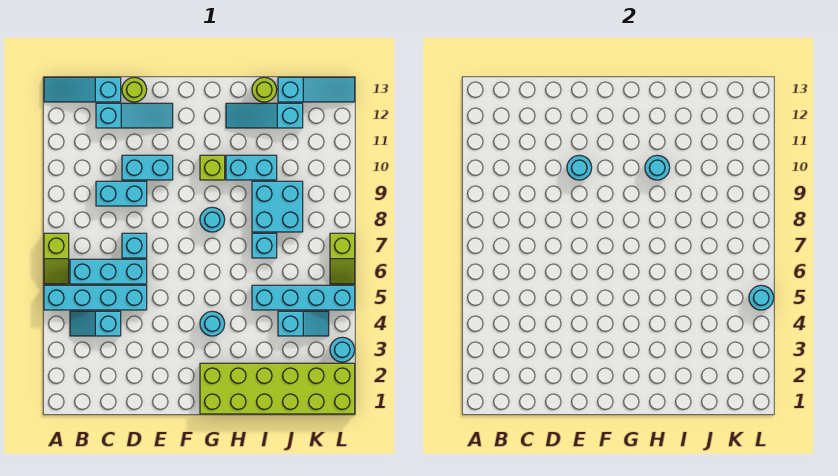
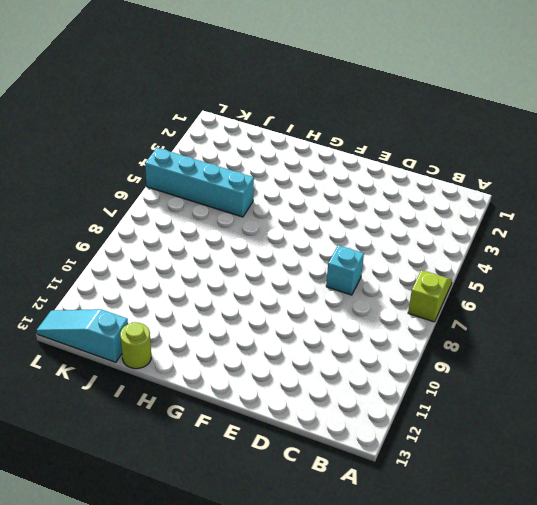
none -> cyan 1x4 brick [44,285,147,310]
none -> cyan 1x3 slope [44,77,121,102]
none -> cyan 1x2 slope [70,311,121,336]

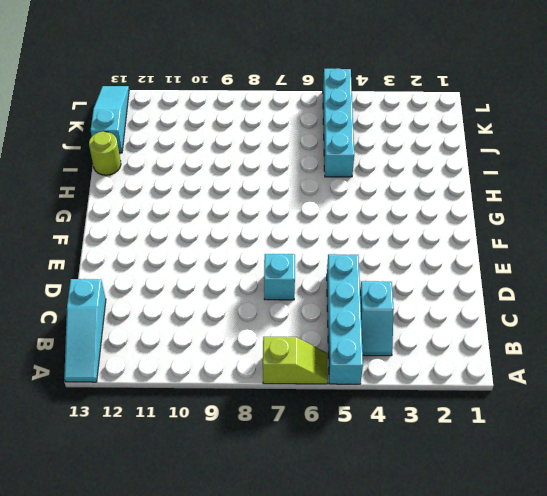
none -> cyan 1x3 brick [70,259,147,284]
none -> cyan 1x2 brick [96,181,147,206]
none -> cyan 1x3 slope [96,103,173,128]

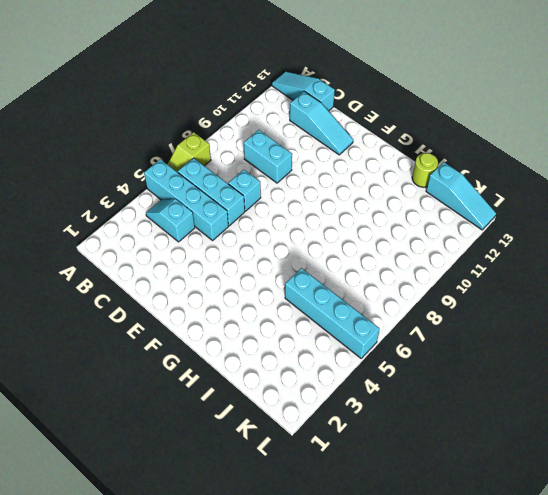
none -> cyan 1x2 brick [122,155,173,180]
none -> lime 1x1 round brick [122,77,147,102]
none -> lime 2x6 brick [200,363,355,414]

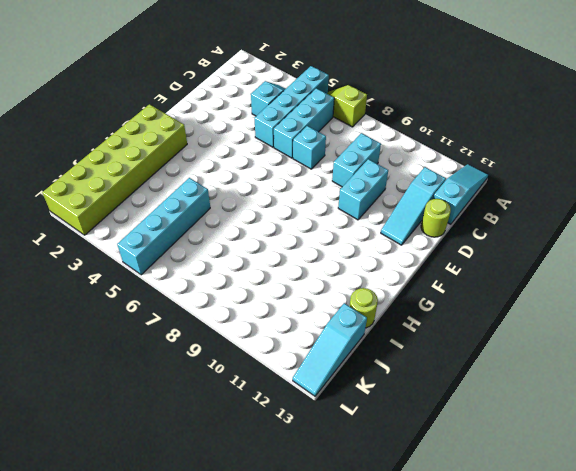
none -> cyan 1x1 round brick [200,311,225,336]
none -> cyan 1x1 round brick [200,207,225,232]
none -> lime 1x1 brick [200,155,225,180]

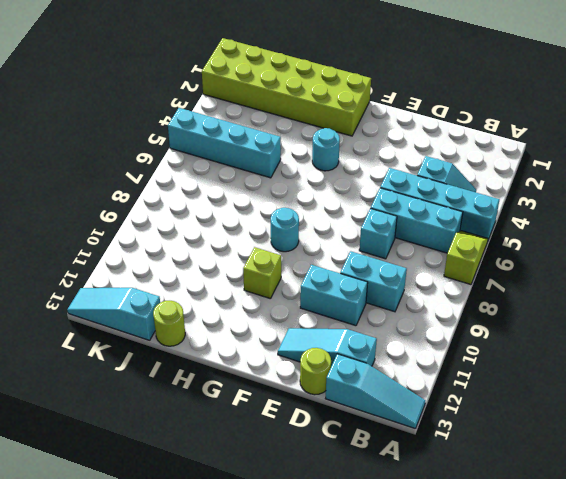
none -> cyan 1x2 brick [226,155,277,180]
none -> cyan 1x3 slope [226,103,303,128]
none -> cyan 1x1 brick [252,233,277,258]

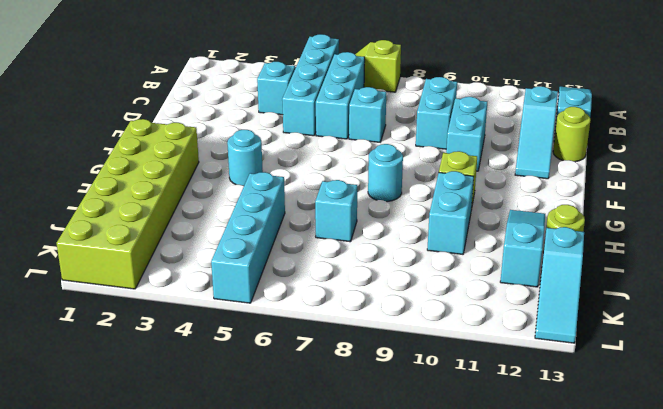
none -> cyan 2x2 brick [252,181,303,232]
none -> cyan 1x2 slope [278,311,329,336]
none -> cyan 1x1 round brick [330,337,355,362]

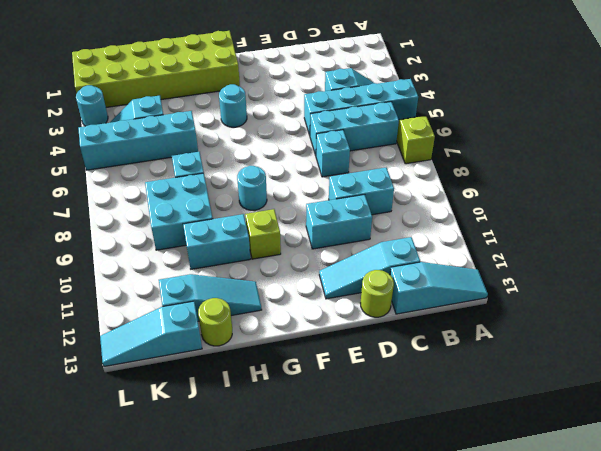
none -> lime 1x2 slope [330,233,355,284]
none -> cyan 1x1 round brick [567,155,592,180]
none -> cyan 1x1 round brick [645,155,670,180]

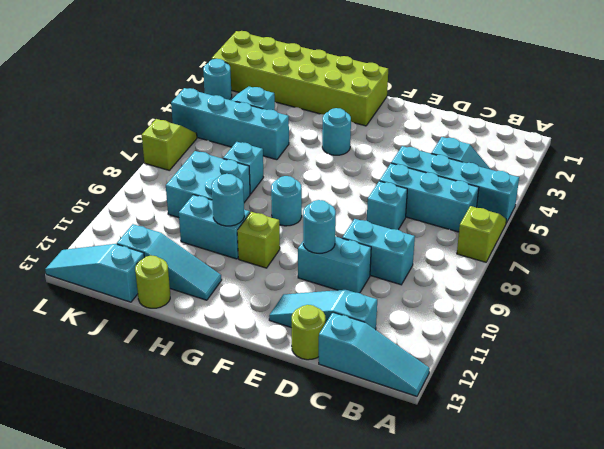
none -> cyan 1x1 round brick [749,285,774,310]

